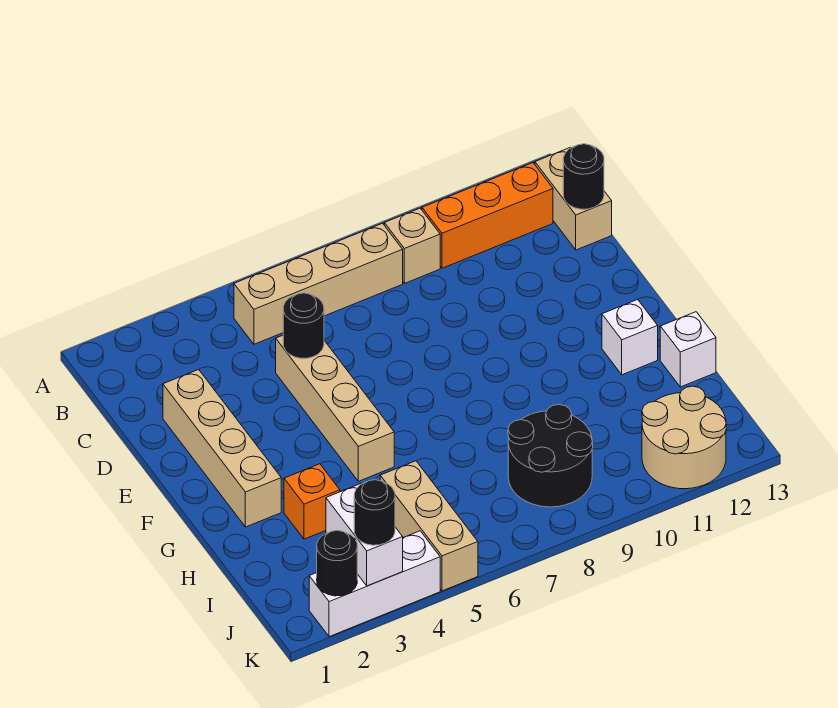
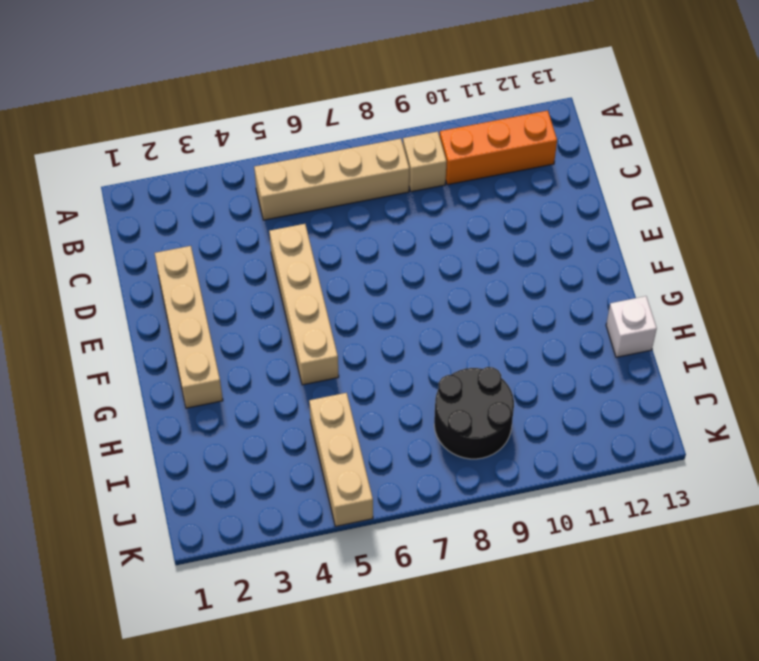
none -> tan 1x2 brick [535,147,612,250]
none -> white 1x1 brick [602,300,658,375]
none -> orange 1x1 brick [284,464,340,539]

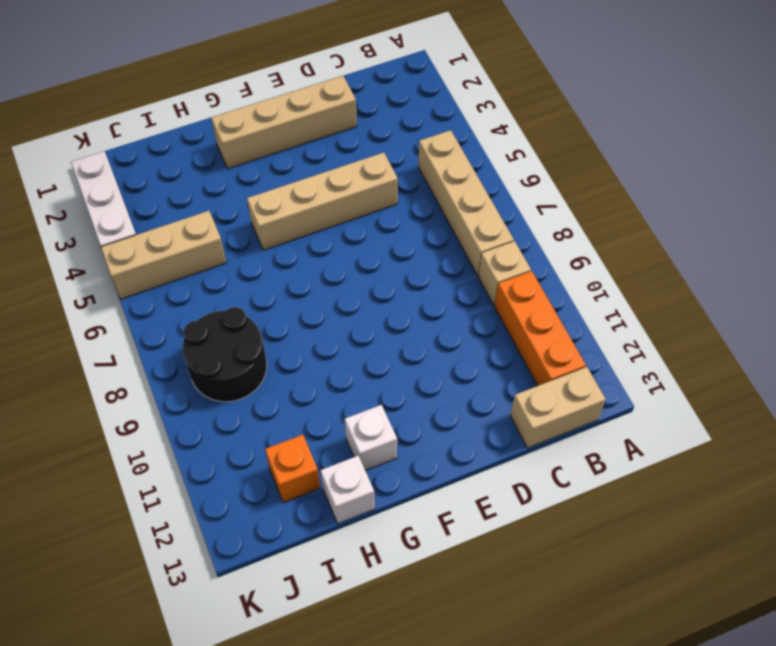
orange 1x1 brick [265,435,320,503] -> orange 1x1 brick moved to [284,464,340,539]
none -> tan 2x2 round brick [642,386,726,489]
none -> black 1x1 round brick [563,144,604,209]
none -> black 1x1 round brick [283,293,324,358]

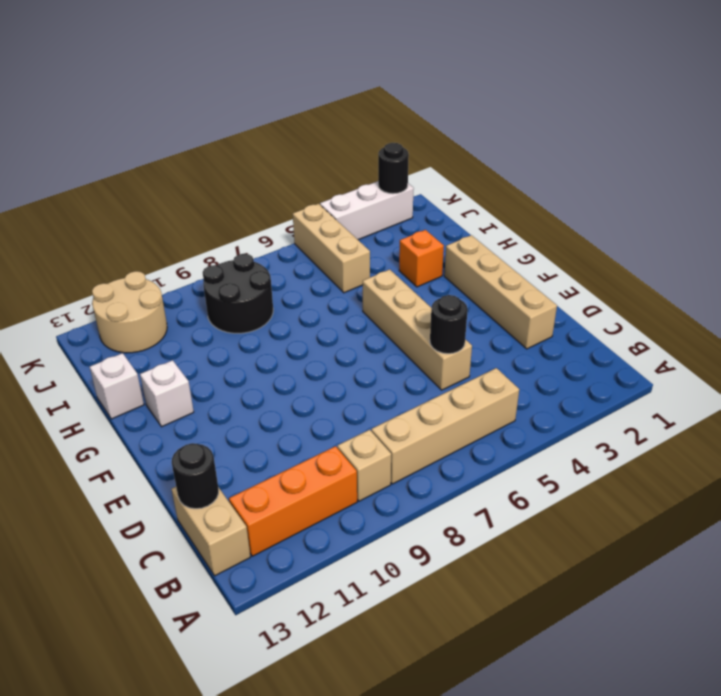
none -> white 1x2 brick [326,483,403,586]
none -> black 1x1 round brick [354,480,395,545]

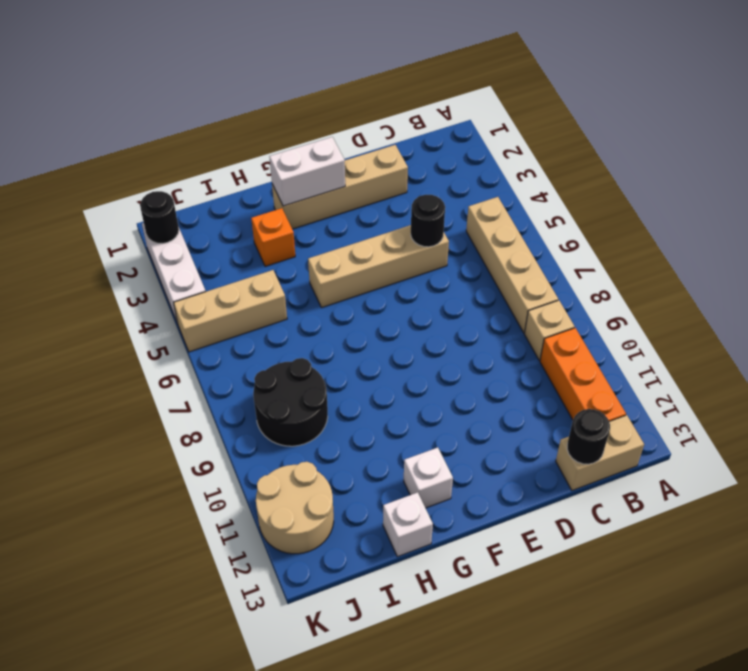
white 1x2 brick [269,137,345,206] -> white 1x2 brick moved to [326,483,403,586]
none -> black 1x1 round brick [354,480,395,545]

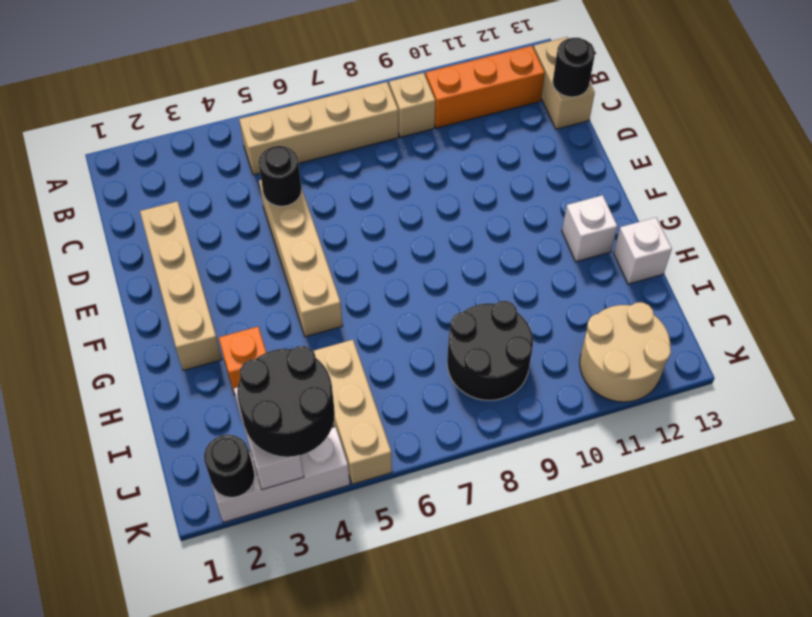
black 2x2 round brick [237,346,335,457] -> black 1x1 round brick [354,480,395,545]

